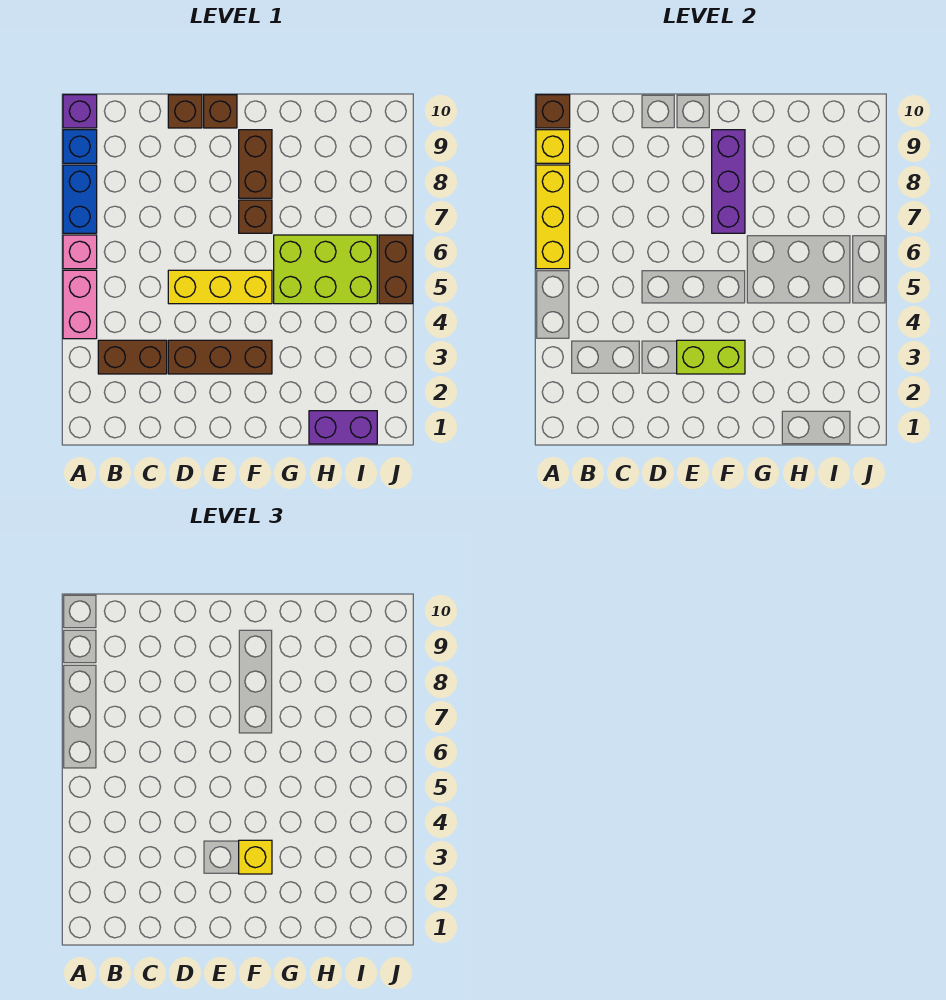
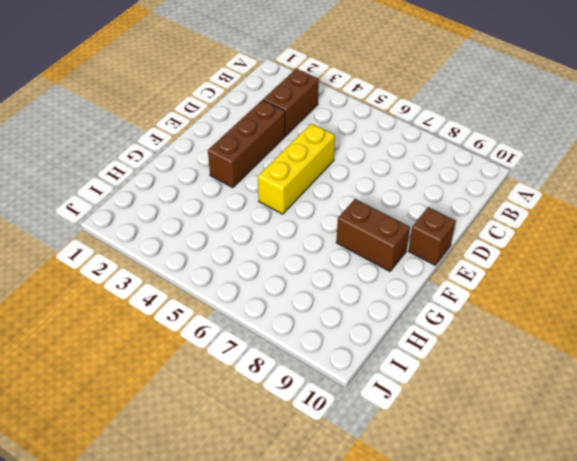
none -> pink 1x2 brick [63,270,97,339]
none -> pink 1x1 brick [63,235,97,269]
none -> blue 1x2 brick [63,165,97,233]

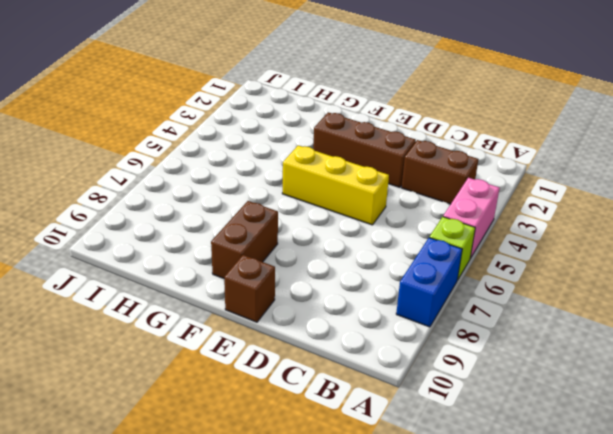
lime 1x1 brick [429,217,475,280] -> pink 1x1 brick [63,235,97,269]
none -> blue 1x1 brick [63,130,97,163]
none -> purple 1x1 brick [63,95,97,128]
none -> brown 1x1 brick [168,95,202,128]

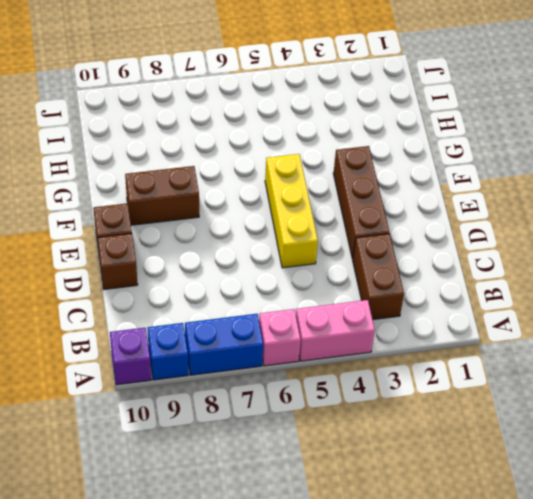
none -> brown 1x1 brick [239,200,272,233]
none -> lime 2x3 brick [274,235,377,304]
none -> purple 1x2 brick [309,411,377,444]

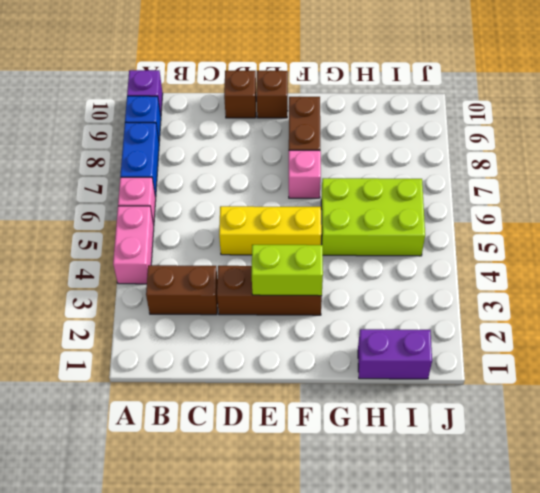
pink 1x1 brick [289,150,321,198] -> brown 1x1 brick [239,200,272,233]
none -> brown 1x2 brick [379,235,413,304]
none -> yellow 1x3 brick [536,165,570,269]
none -> yellow 1x1 brick [536,130,570,163]

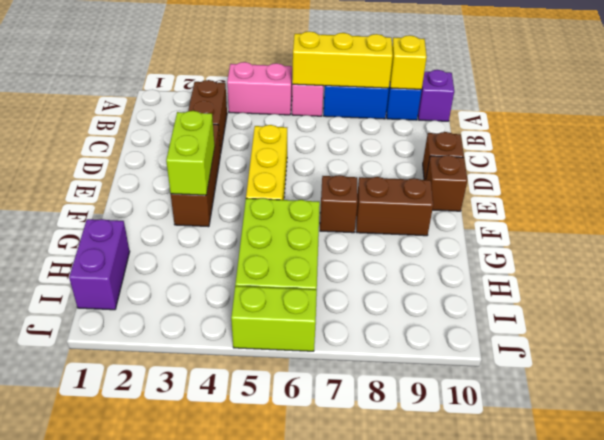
lime 1x2 brick [231,286,317,351] -> brown 1x2 brick [379,235,413,304]
none -> brown 1x1 brick [536,95,570,128]
none -> purple 1x3 brick [712,130,745,233]
none -> yellow 1x1 brick [239,840,272,874]

